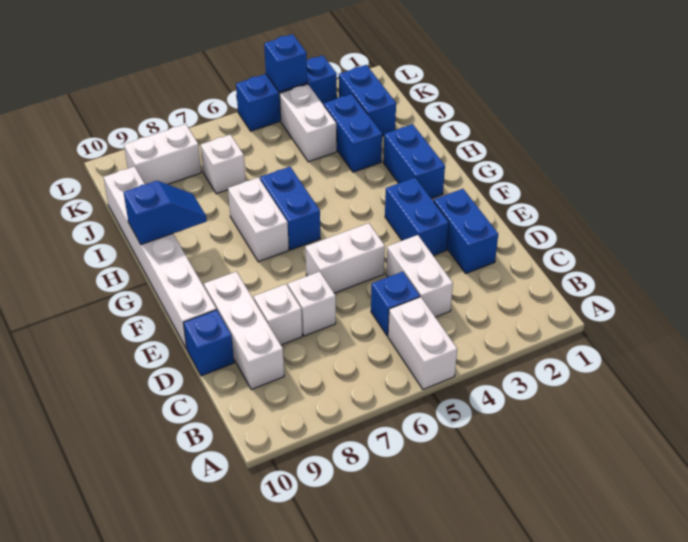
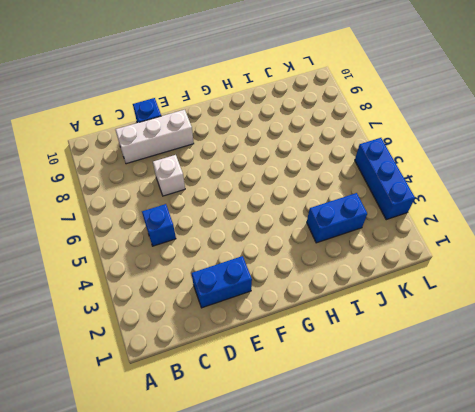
none -> white 1x2 brick [388,297,457,389]
none -> white 1x2 brick [386,235,453,317]
none -> white 1x1 brick [254,284,302,345]

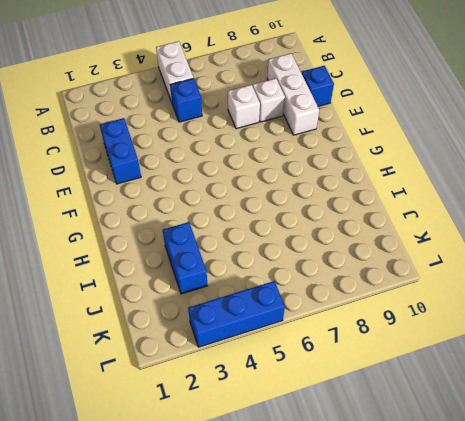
none -> white 1x2 brick [386,235,453,317]
none -> blue 1x2 brick [385,178,449,256]
none -> white 1x2 brick [305,223,385,293]

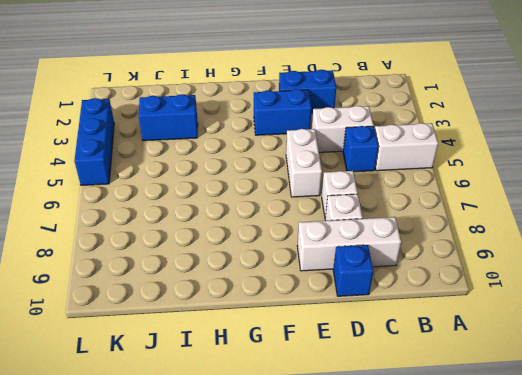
none -> white 1x6 brick [104,167,216,349]
none -> blue 1x2 brick [383,124,445,199]
none -> blue 1x2 brick [260,167,321,250]

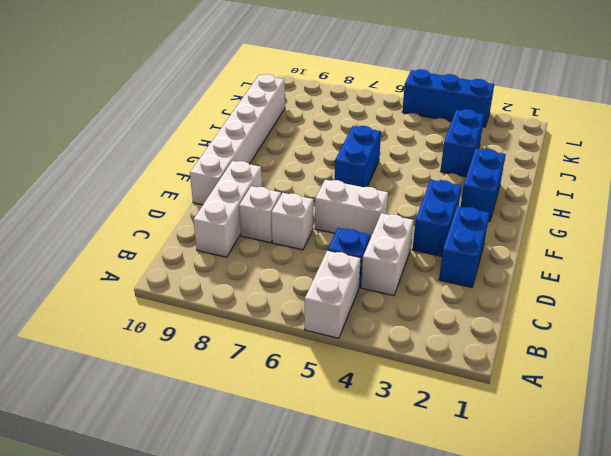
none -> blue 1x1 brick [183,310,234,376]
none -> white 1x2 brick [228,178,289,262]
none -> blue 1x2 brick [339,65,396,136]

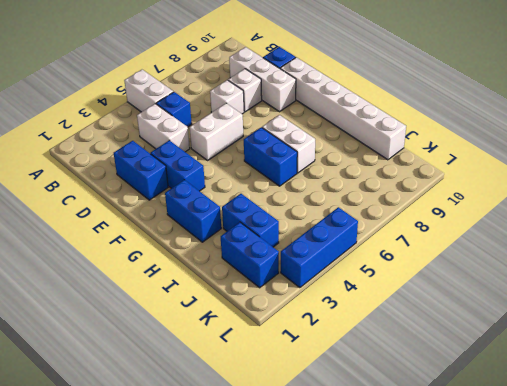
none -> white 1x2 brick [280,84,337,162]
none -> white 1x1 brick [201,135,246,194]
none -> white 1x2 brick [124,124,201,184]

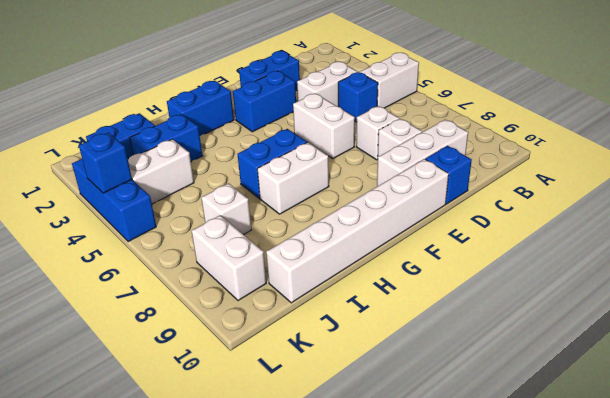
none -> blue 1x2 slope [124,181,207,245]

